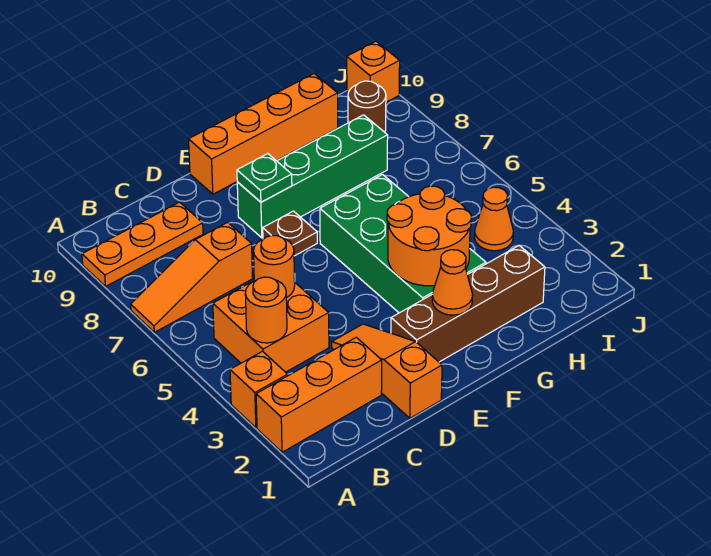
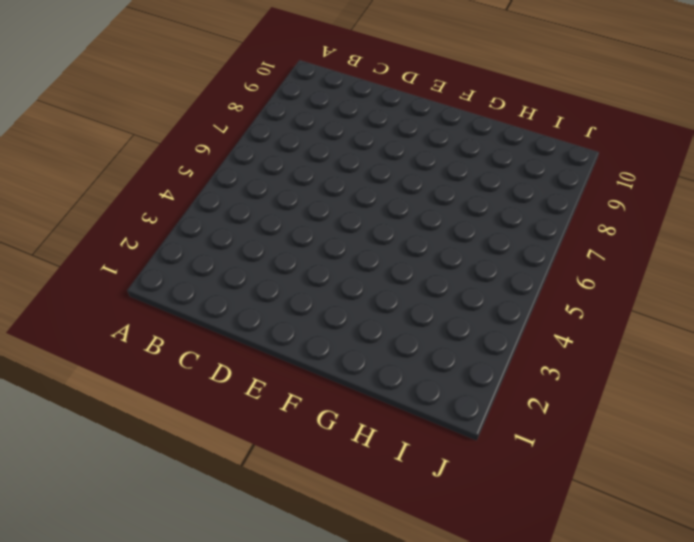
none -> orange 1x3 brick [256,337,382,452]
none -> orange 1x1 brick [230,351,288,428]
none -> orange 1x3 slope [131,222,253,332]

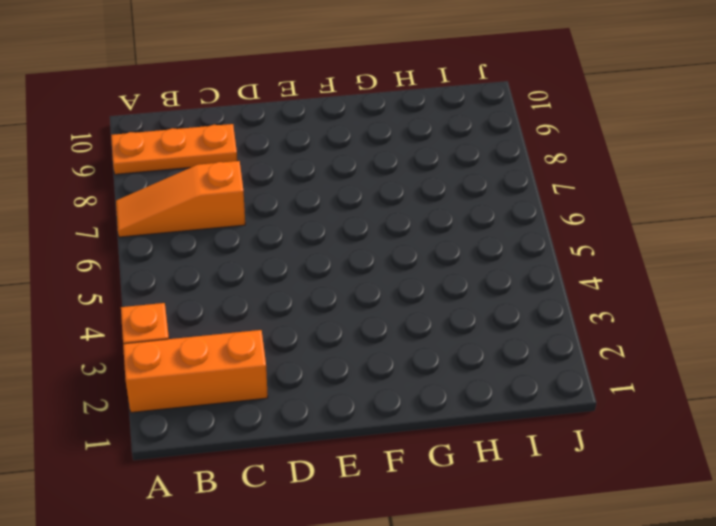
none -> orange 2x2 brick [213,281,329,372]
none -> orange 1x3 slope [332,324,442,418]
none -> brown 1x4 brick [391,246,545,362]

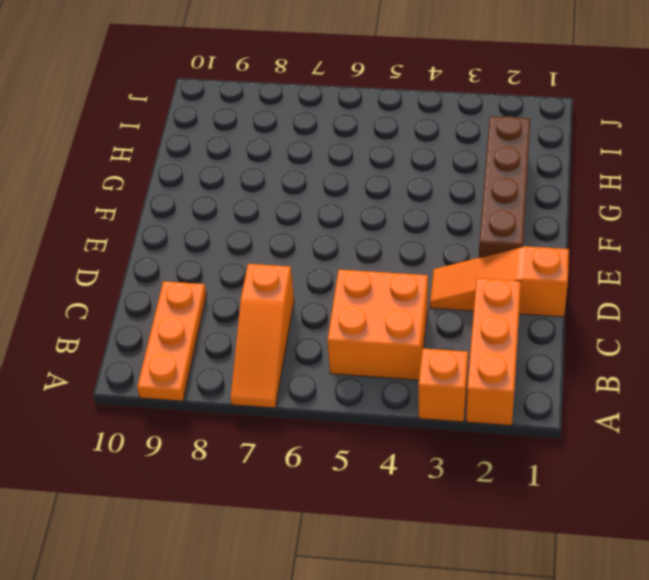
none -> brown 1x1 plate [263,211,317,256]
none -> green 1x4 brick [237,115,388,238]
none -> orange 1x4 brick [189,74,338,194]

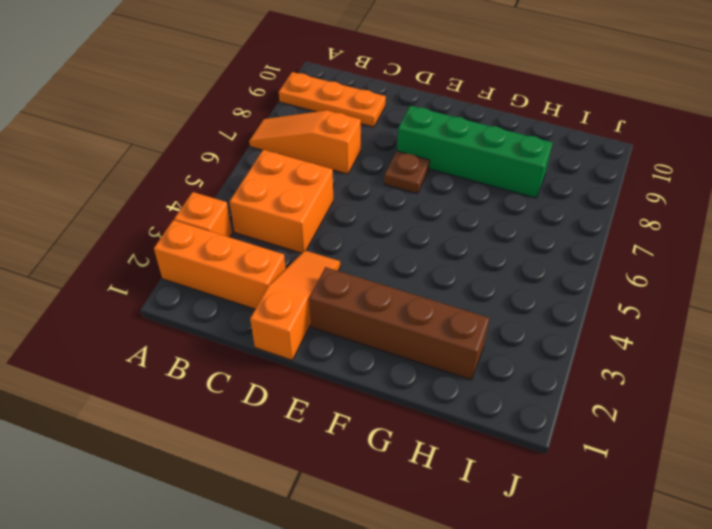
none -> orange 1x4 brick [189,74,338,194]
none -> green 2x4 brick [320,175,486,313]
none -> orange 1x1 cone [475,187,513,251]

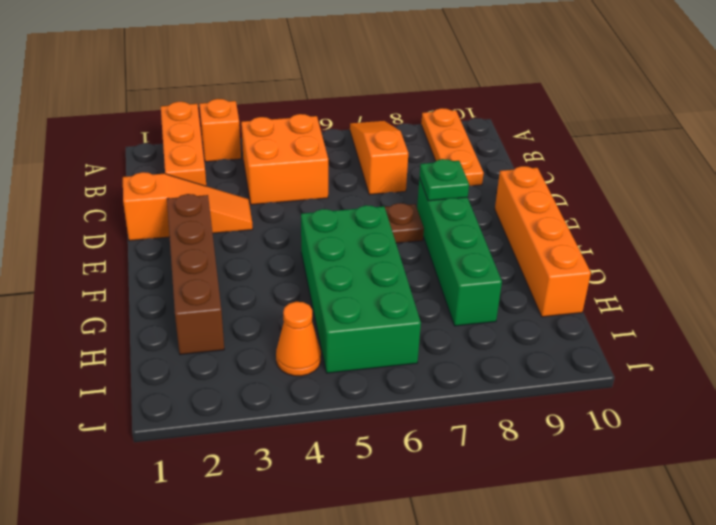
green 2x4 brick [301,205,421,373] -> green 2x4 brick turned to [320,175,486,313]
none -> brown 1x1 round brick [348,81,386,132]
none -> orange 1x1 brick [347,41,400,102]
none -> orange 1x1 round brick [245,277,287,343]

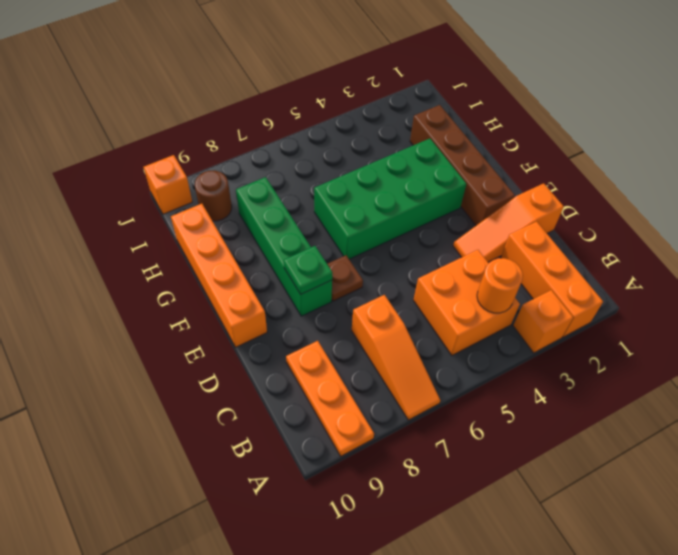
none -> orange 1x1 cone [475,187,513,251]
none -> orange 1x1 round brick [254,235,295,298]
none -> orange 1x1 cone [432,250,473,315]

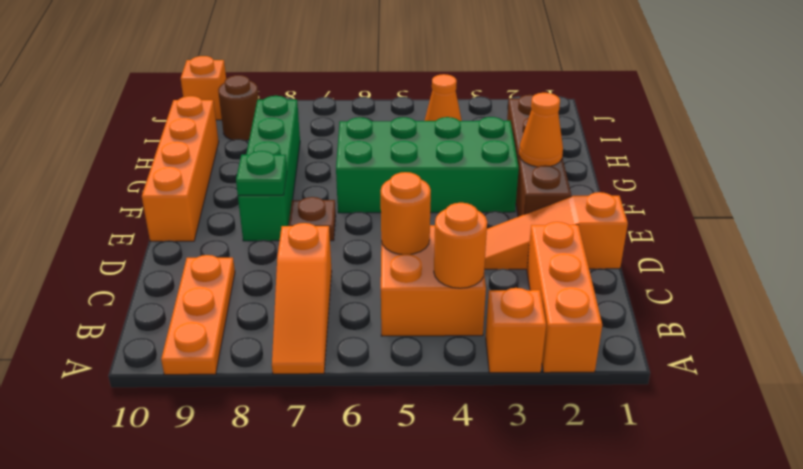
none -> orange 2x2 round brick [387,186,472,286]

